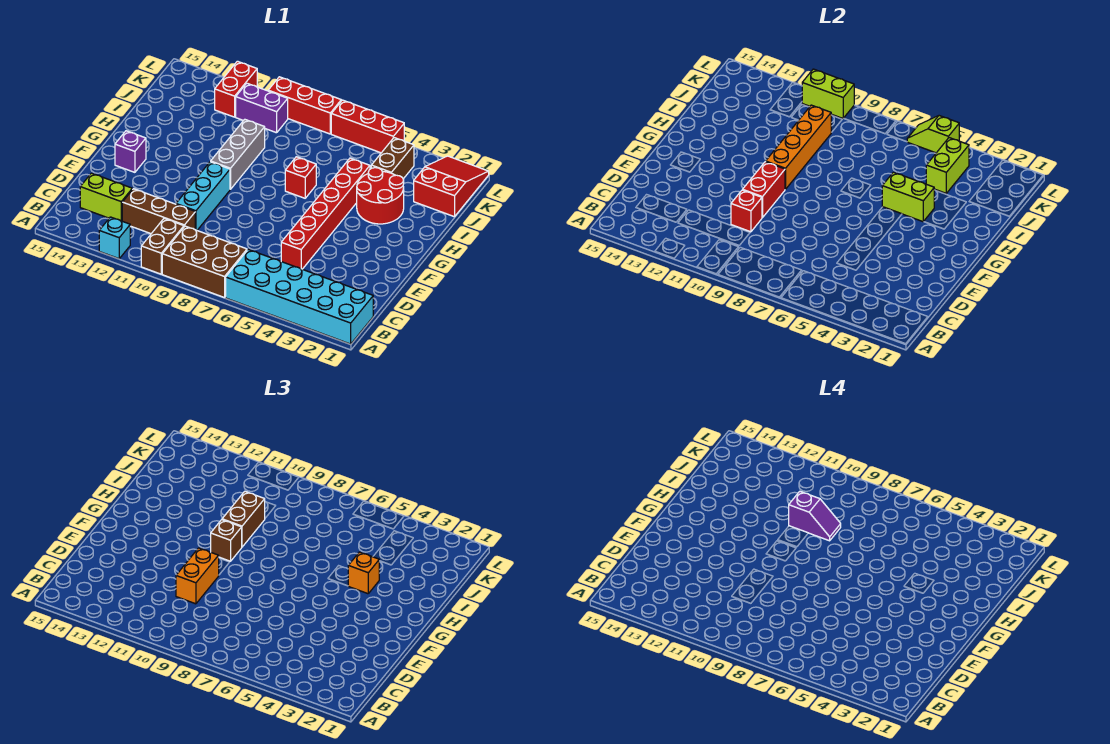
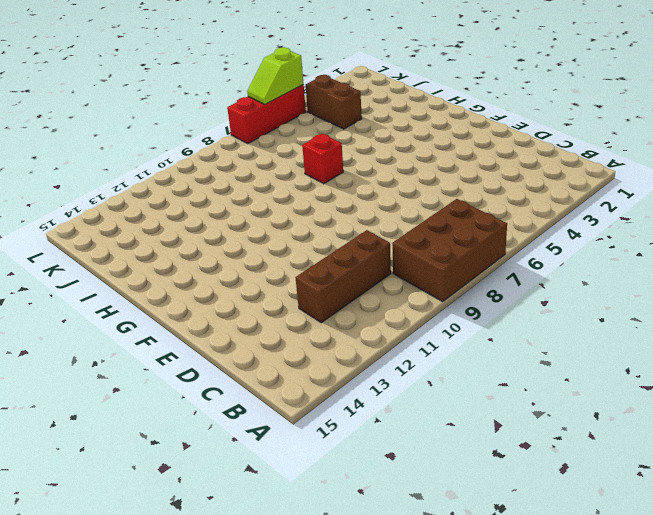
none -> cyan 2x6 brick [226,249,373,344]
none -> brown 1x2 brick [141,219,184,274]
none -> cyan 1x1 brick [99,217,130,259]
none -> lime 1x2 brick [80,173,132,221]

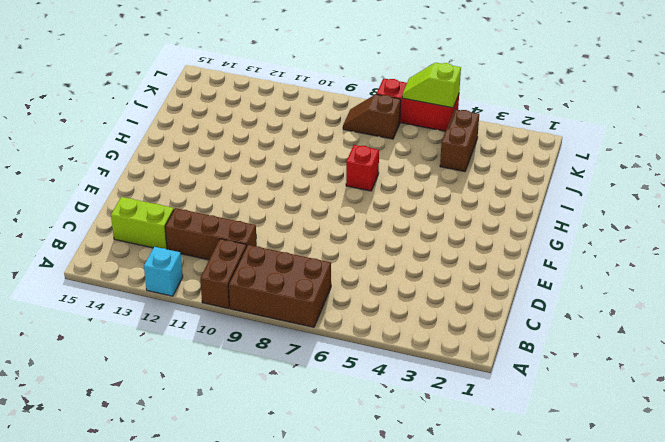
brown 1x2 slope [343,94,401,139] -> none
none -> cyan 2x6 brick [226,249,373,344]
none -> red 1x6 brick [281,158,370,269]
none -> cyan 1x3 brick [176,162,230,230]
none -> purple 1x1 brick [115,131,146,172]

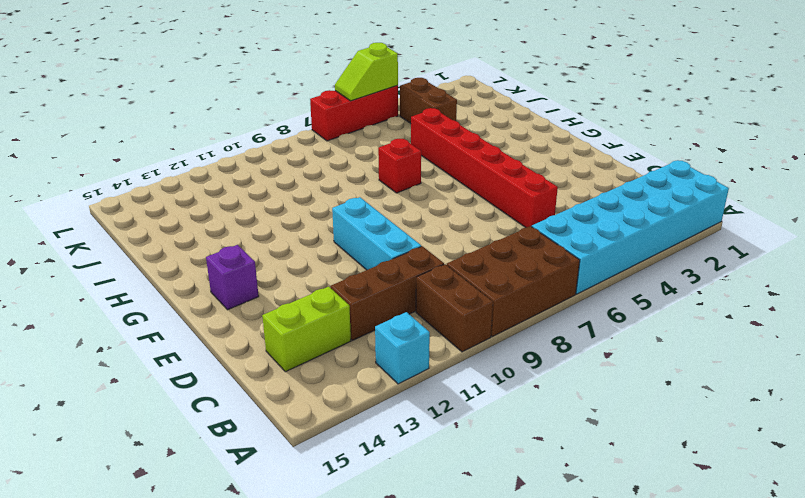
none -> grey 1x3 brick [211,119,265,189]
none -> red 2x2 round brick [357,168,404,224]
none -> red 2x3 slope [414,156,489,217]
none -> purple 1x2 brick [236,83,288,133]

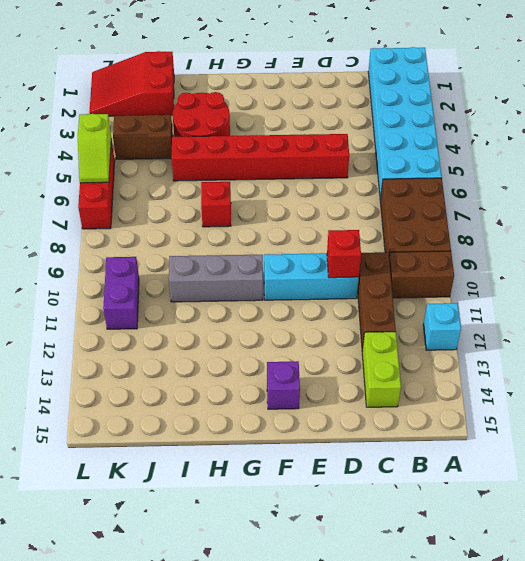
none -> red 1x2 brick [215,61,257,117]
none -> red 1x3 brick [268,77,341,134]
none -> red 1x2 brick [743,162,785,217]
none -> orange 1x4 brick [766,105,831,189]

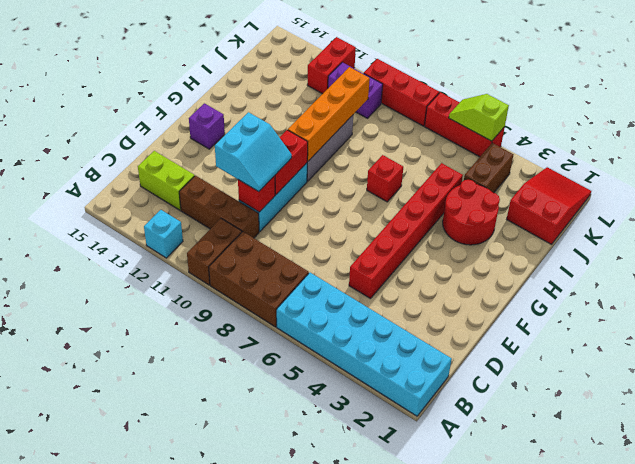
cyan 2x2 slope [215,112,292,192] -> orange 1x2 brick [176,548,219,604]
none -> lime 1x2 brick [882,172,934,222]
none -> lime 1x2 brick [926,138,969,193]
none -> lime 1x2 brick [802,69,854,118]
none -> brown 1x1 brick [211,520,242,561]

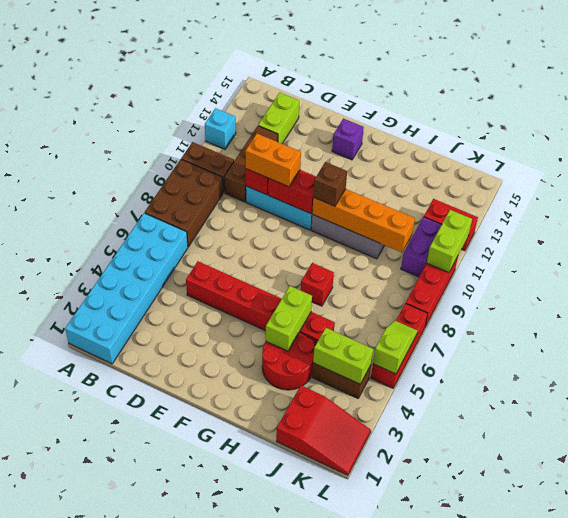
none -> orange 1x1 brick [348,552,379,594]
none -> brown 1x2 brick [222,491,265,547]
none -> purple 1x2 slope [789,491,841,541]

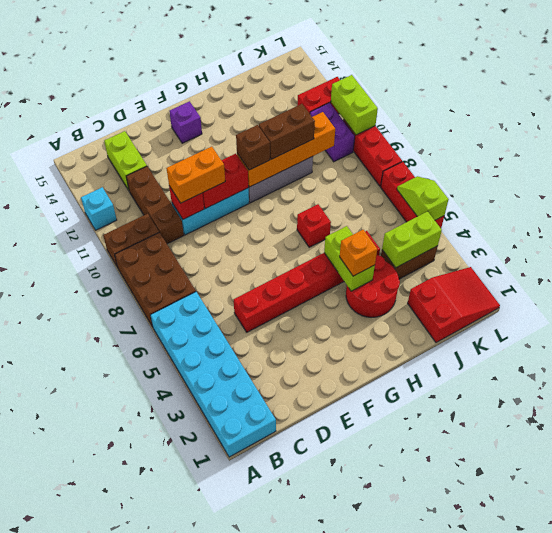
none -> purple 1x2 slope [789,491,841,541]

